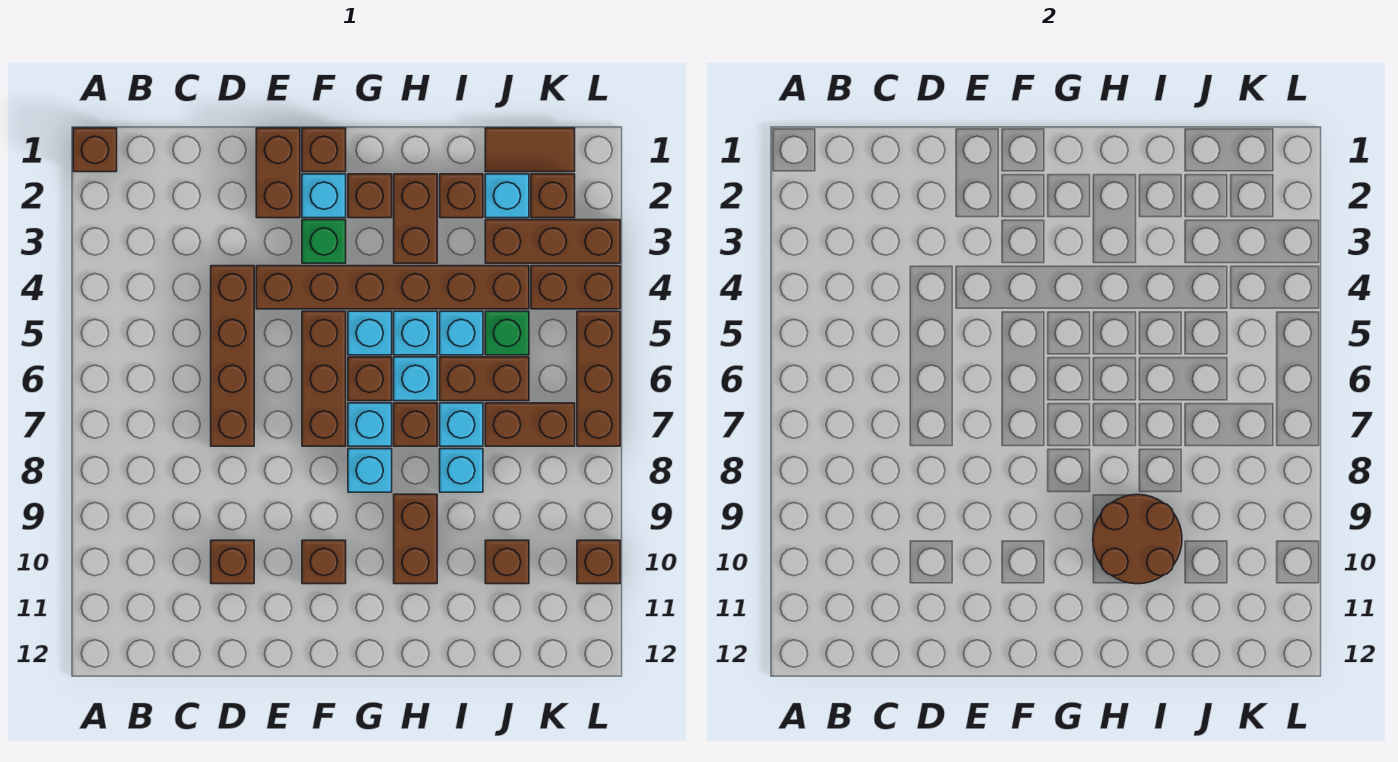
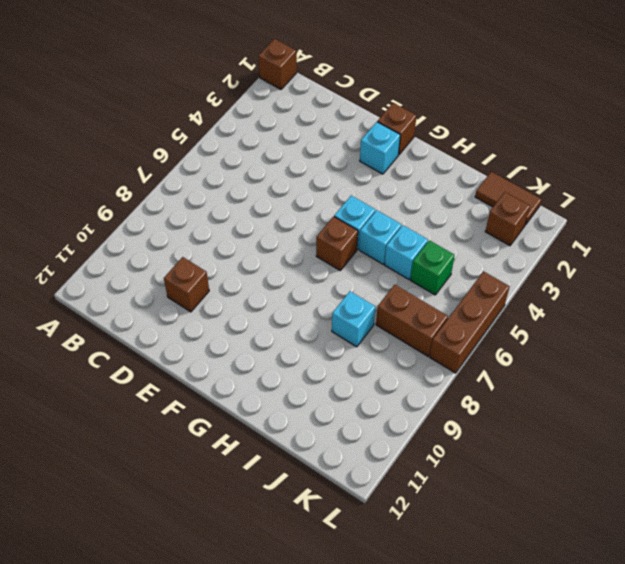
none -> brown 1x4 brick [211,266,254,446]
none -> brown 1x2 brick [256,128,300,218]
none -> brown 1x6 brick [256,266,529,309]
none -> green 1x1 brick [302,220,346,263]

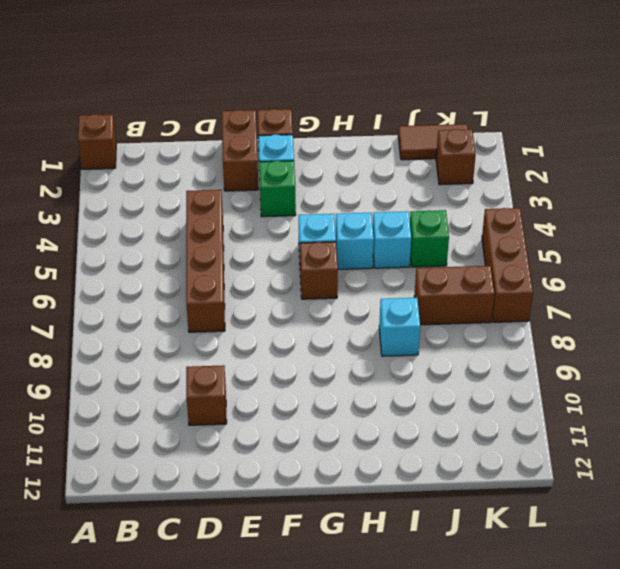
none -> brown 1x6 brick [256,266,529,309]
none -> brown 1x3 brick [302,311,346,446]
none -> brown 1x1 brick [302,540,346,584]
none -> brown 1x1 brick [348,174,392,218]

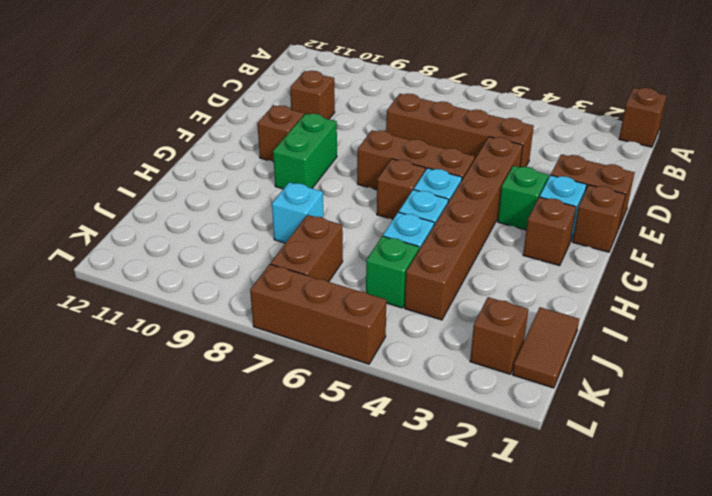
green 1x2 brick [273,114,337,189] -> none
none -> cyan 1x1 brick [348,403,392,446]
none -> cyan 1x1 brick [348,449,392,492]
none -> brown 1x2 brick [394,174,437,263]
none -> cyan 1x1 brick [394,357,437,401]

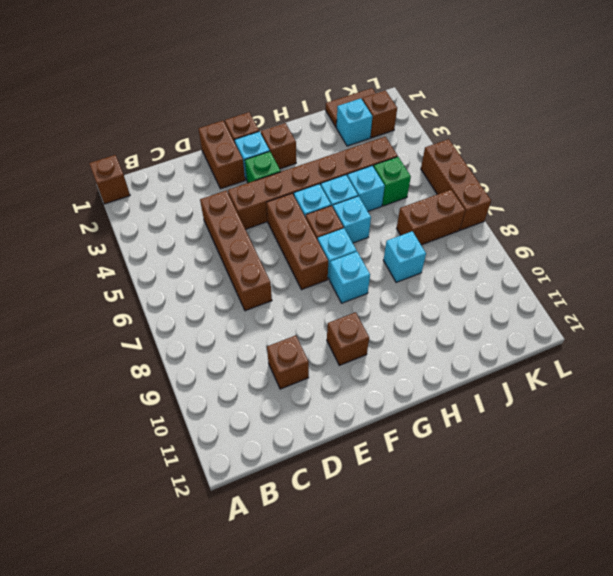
none -> brown 1x2 brick [394,174,437,263]
none -> brown 1x1 brick [394,403,437,446]
none -> brown 1x2 brick [394,494,437,584]
none -> brown 1x1 brick [440,174,483,218]

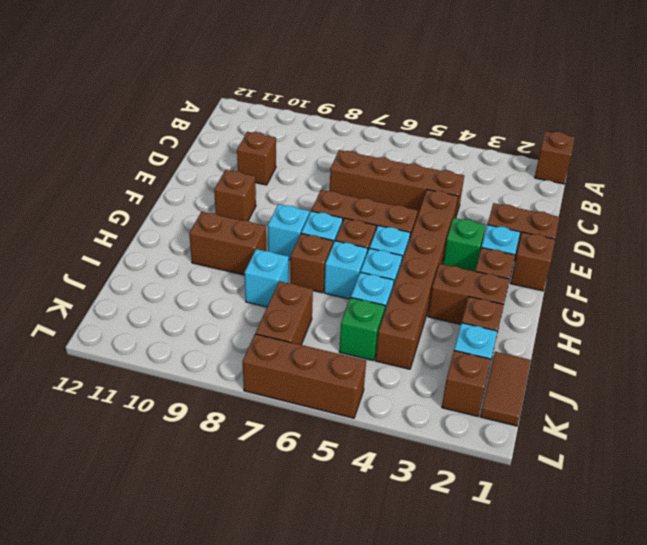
none -> brown 1x2 brick [440,357,529,401]
none -> cyan 1x1 brick [440,403,483,446]
none -> brown 1x3 brick [485,220,620,263]
none -> brown 1x1 brick [485,540,529,584]

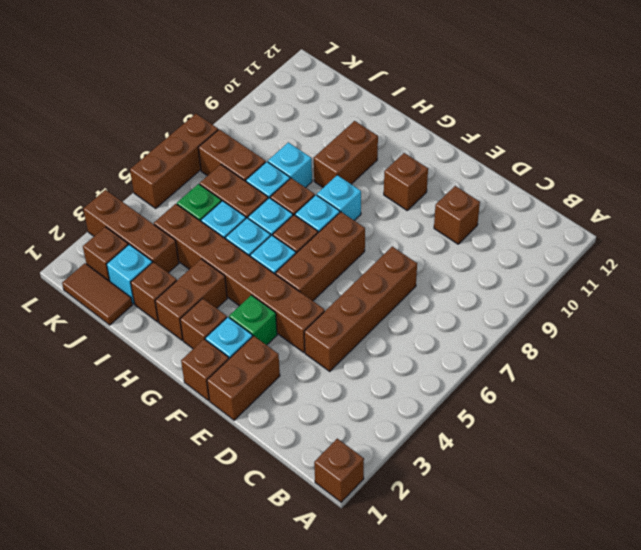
none -> brown 1x1 brick [485,540,529,584]
none -> brown 1x2 brick [531,266,620,309]
none -> brown 1x1 brick [577,540,620,584]
none -> brown 2x2 round brick [1093,494,1182,584]

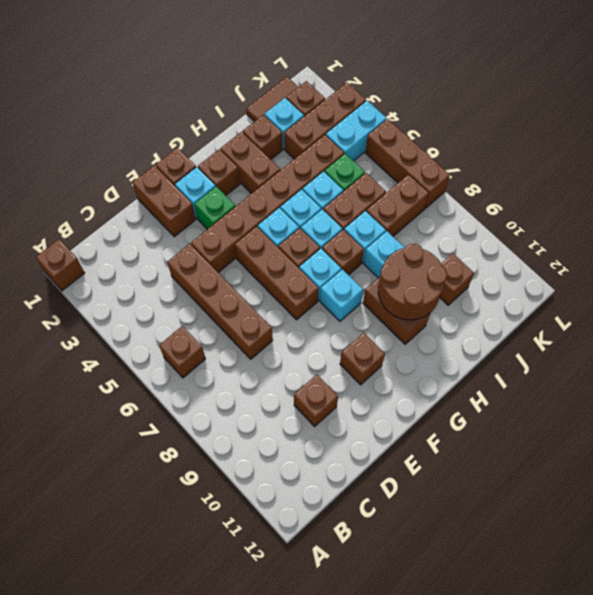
brown 1x1 brick [159,326,206,378] -> brown 1x1 brick moved to [577,540,620,584]
cyan 1x2 brick [326,101,387,161] -> brown 1x2 brick [531,266,620,309]

